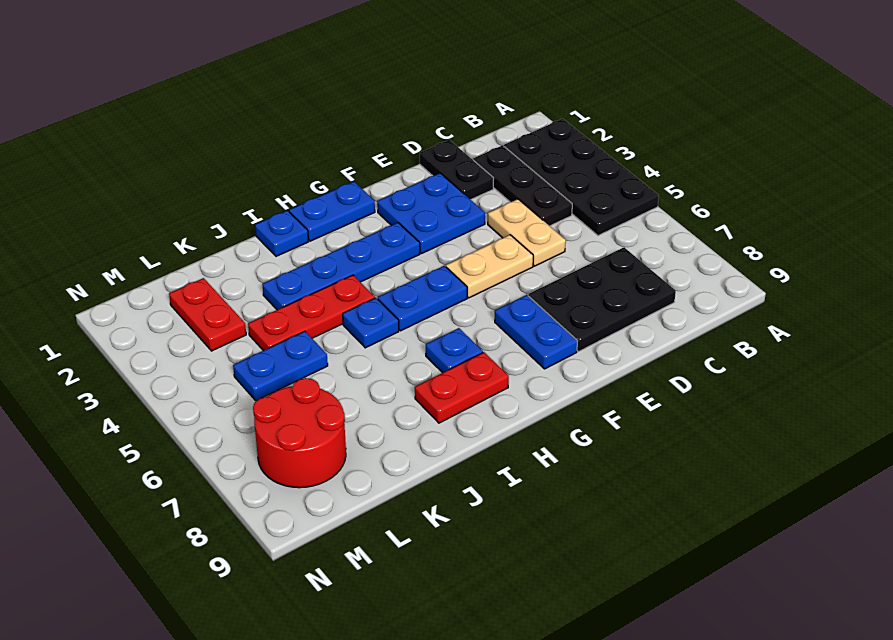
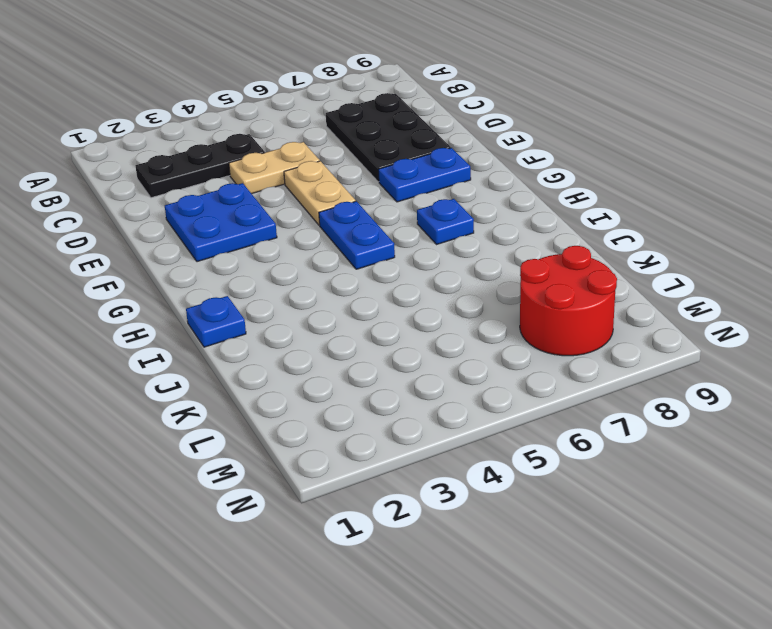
none -> black 2x4 plate [504,119,659,236]
none -> black 1x2 plate [420,140,494,200]
none -> blue 1x2 plate [289,182,375,241]

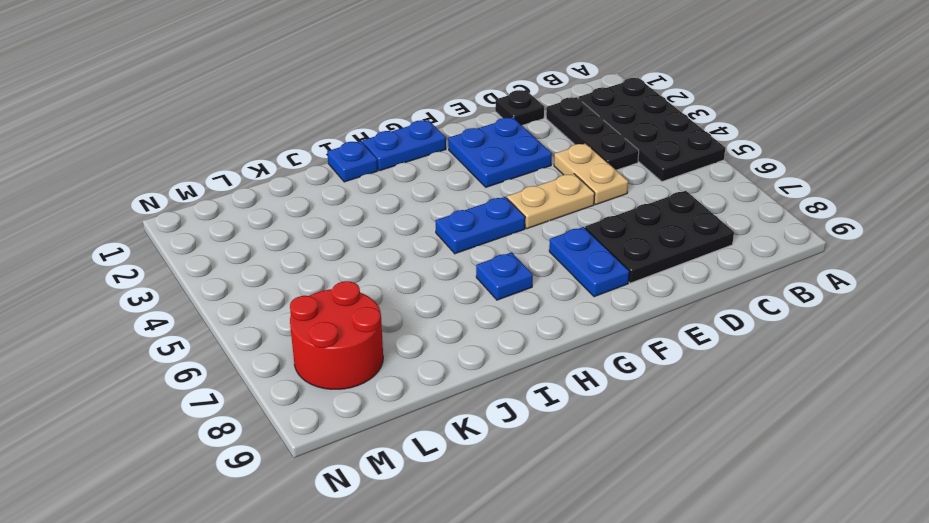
black 1x1 plate [495,90,544,125] -> black 1x2 plate [420,140,494,200]
none -> blue 1x4 plate [262,223,420,310]
none -> red 1x2 plate [415,352,509,423]
none -> red 1x3 plate [248,275,375,351]

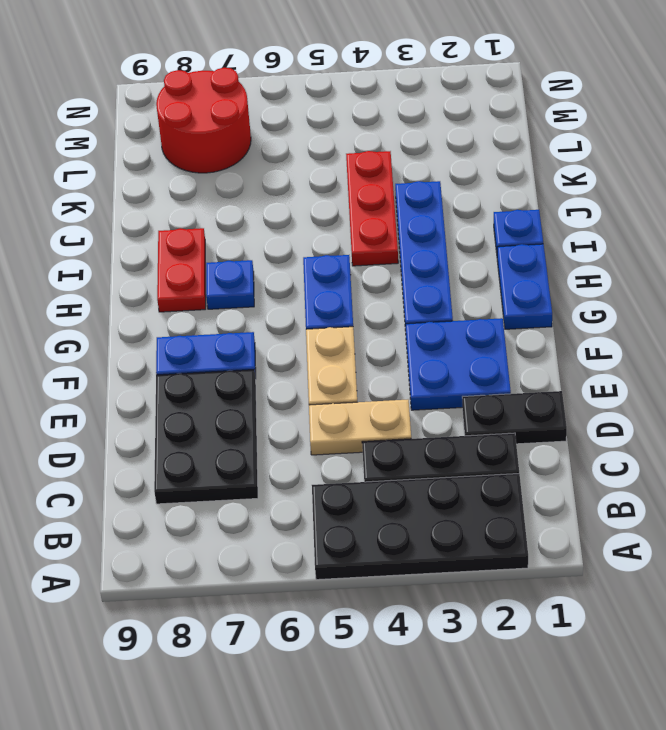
none -> blue 1x1 plate [343,298,399,348]
none -> blue 1x2 plate [233,331,328,401]
none -> red 1x2 plate [169,278,246,351]

